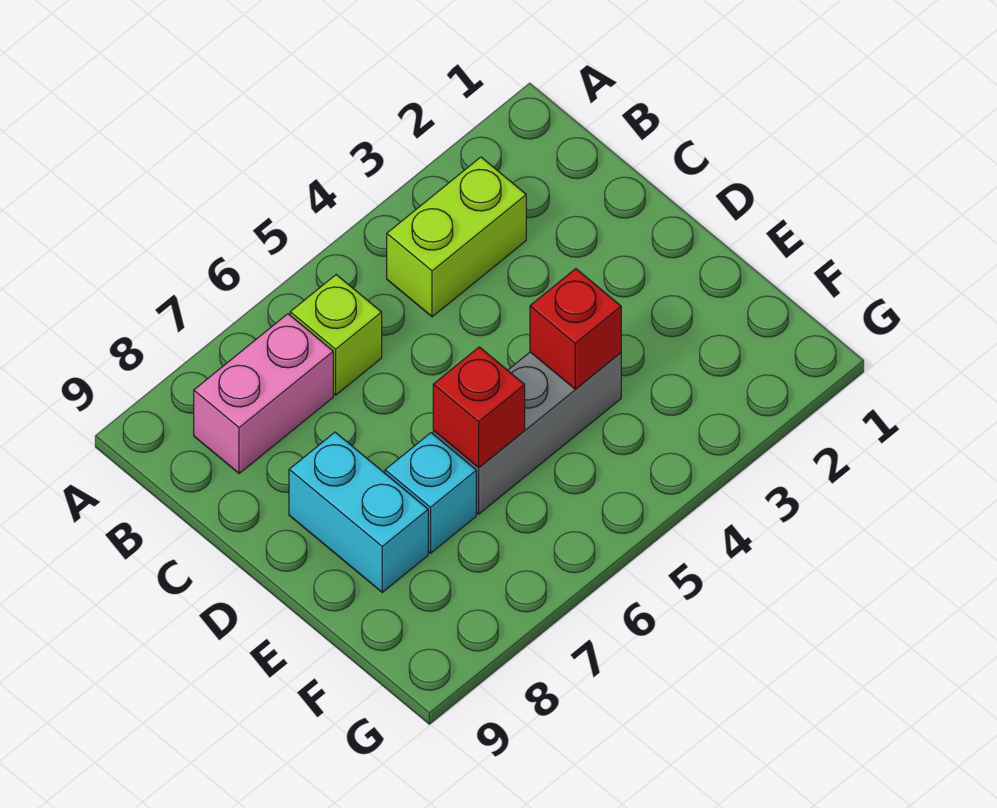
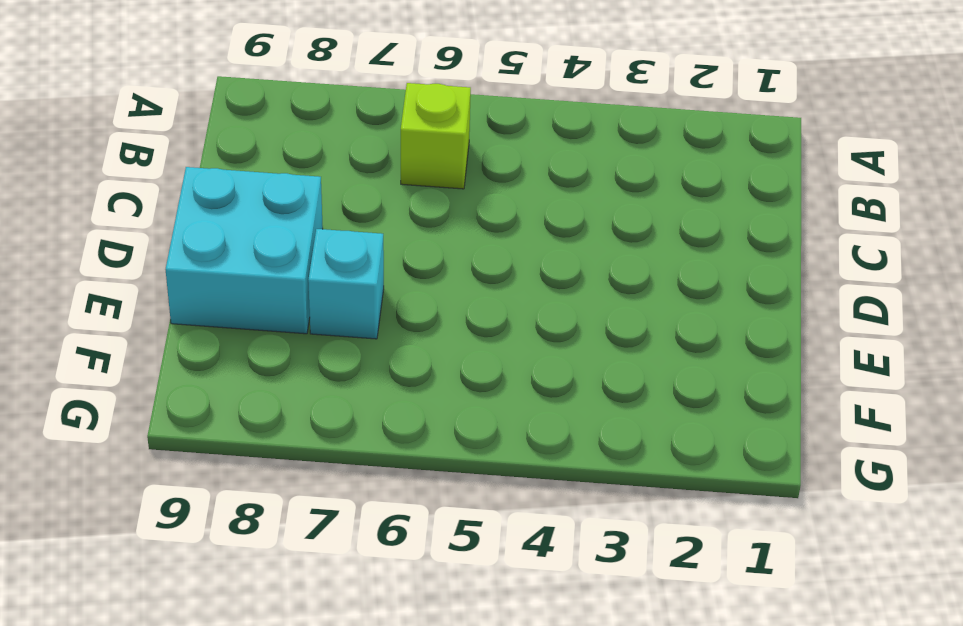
cyan 2x2 brick [166,167,323,334] -> cyan 1x2 brick [289,432,428,592]
none -> lime 1x2 brick [387,157,526,317]
none -> pink 1x2 brick [194,314,333,473]

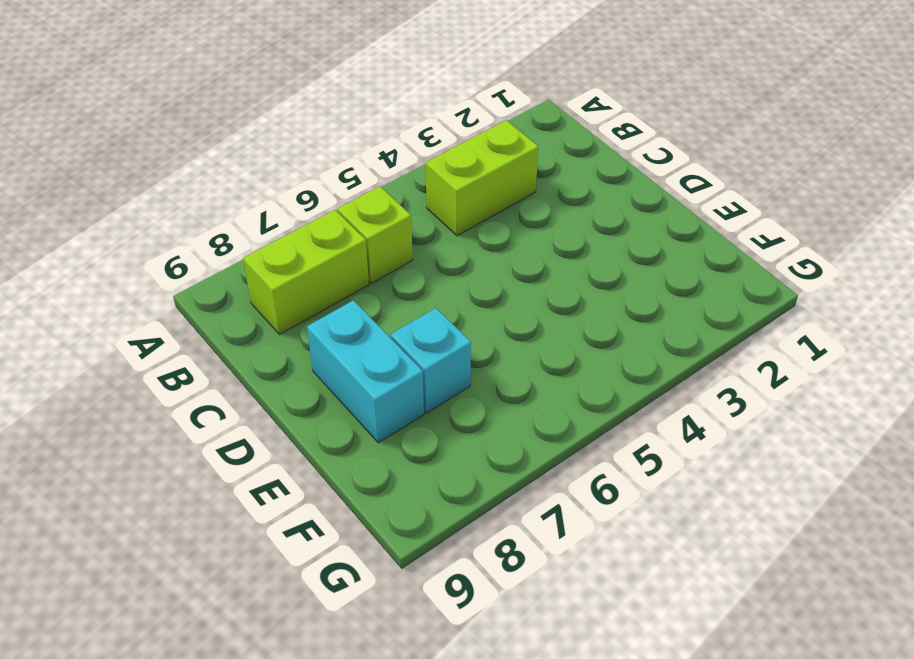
lime 1x2 brick [243,210,369,334] -> pink 1x2 brick [194,314,333,473]
none -> grey 1x3 brick [433,352,621,514]
none -> red 1x1 brick [530,269,621,389]

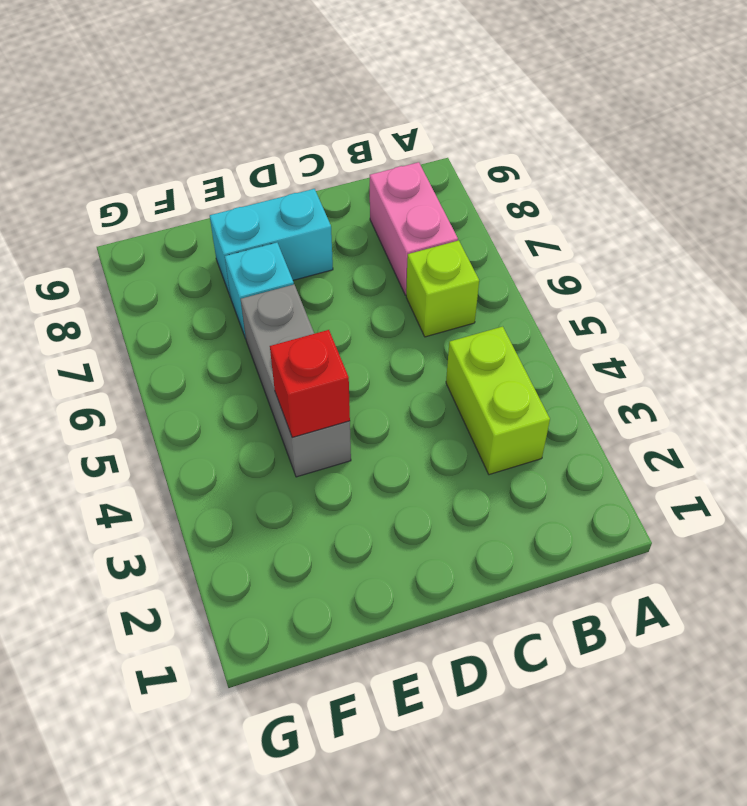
none -> red 1x1 brick [433,347,525,468]

